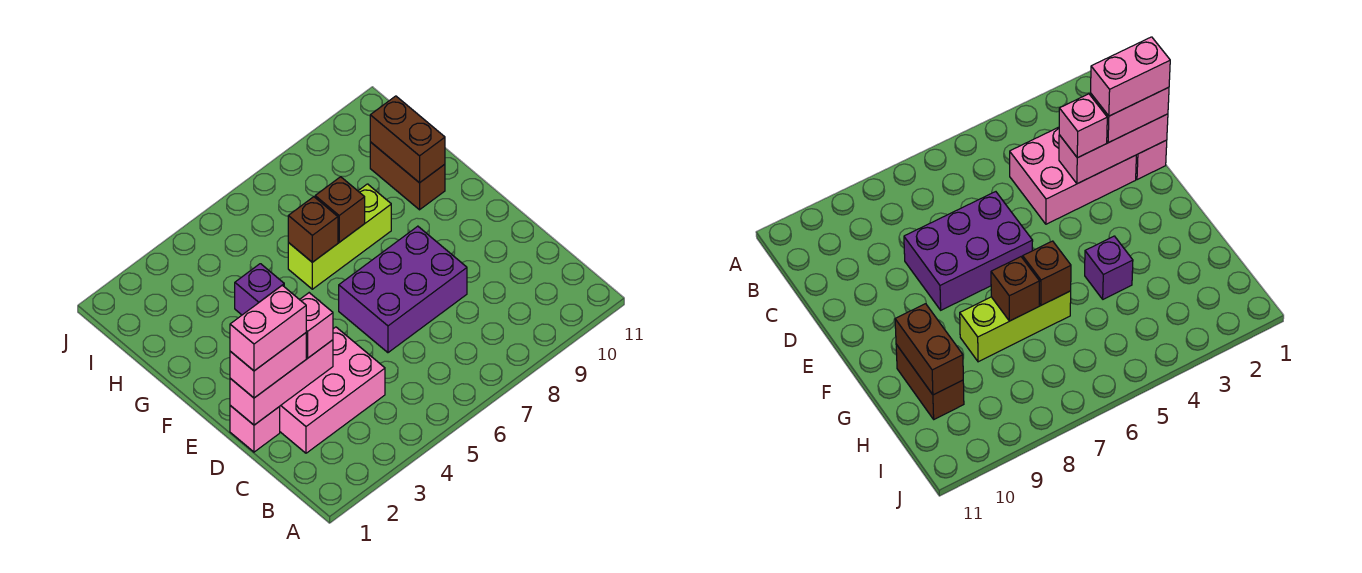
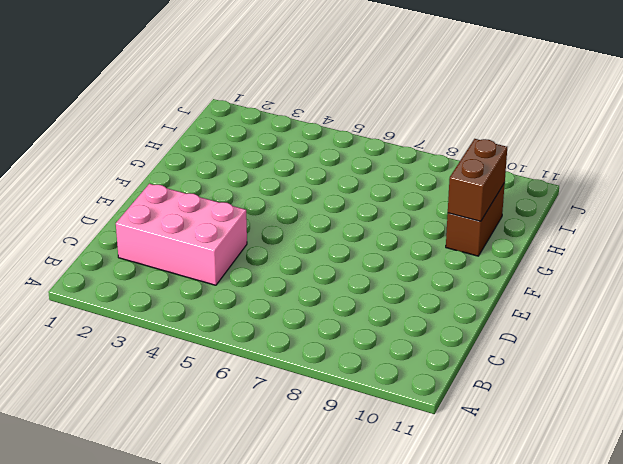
none -> pink 1x1 brick [230,406,280,452]
none -> purple 2x3 brick [339,226,467,353]
none -> purple 1x1 brick [235,264,284,315]

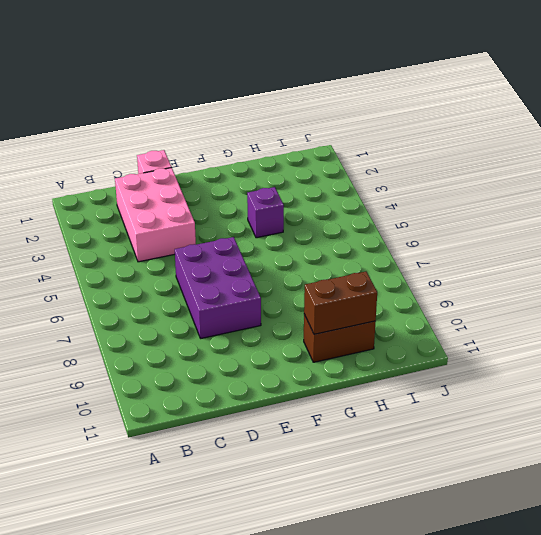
none -> lime 1x3 brick [288,184,391,289]
none -> pink 1x3 brick [230,340,333,425]
none -> brown 1x1 brick [288,197,338,262]

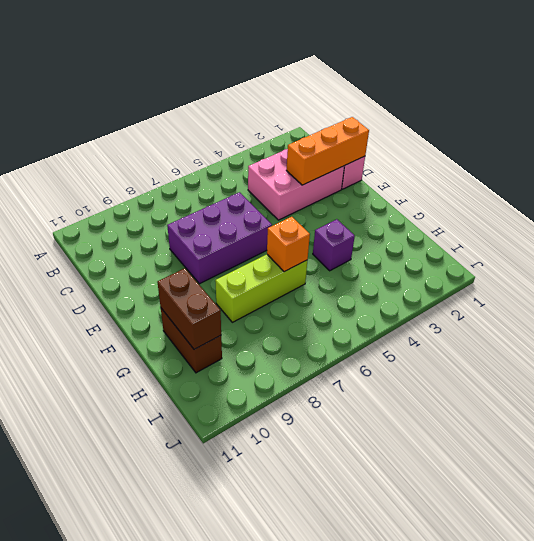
orange 1x3 brick [286,117,369,185] -> pink 1x3 brick [230,340,333,425]
orange 1x1 brick [267,217,310,272] -> brown 1x1 brick [288,197,338,262]
none -> brown 1x1 brick [315,177,365,242]
none -> pink 1x2 brick [230,333,306,398]
none -> pink 1x1 brick [300,293,333,358]

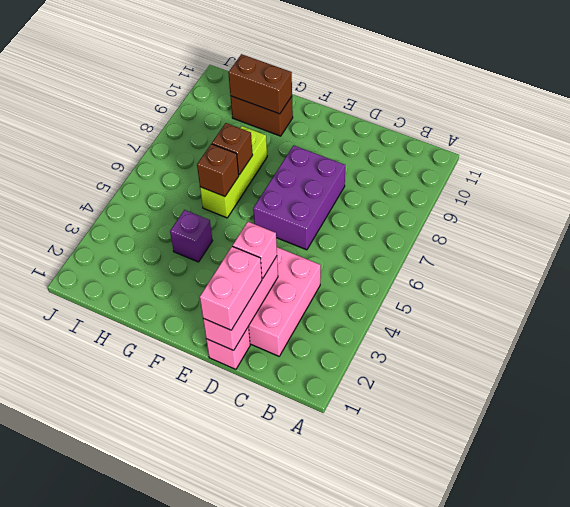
none -> pink 1x2 brick [230,285,306,371]

